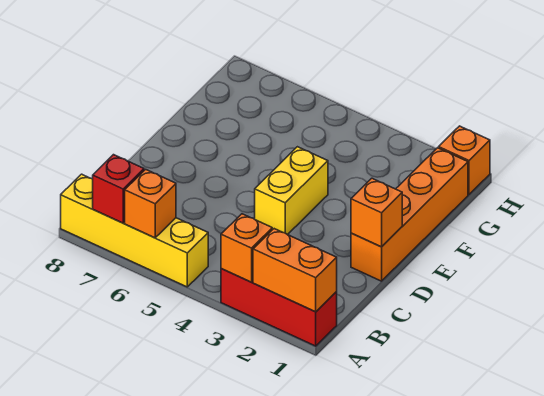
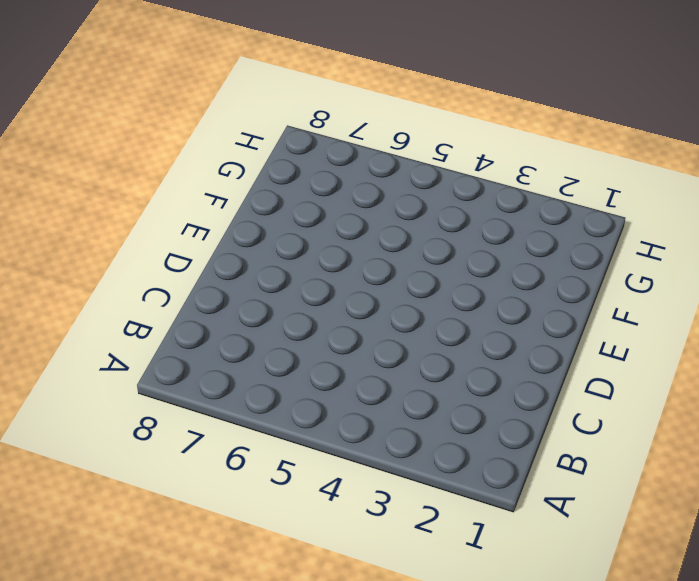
none -> red 1x3 brick [221,268,337,346]
none -> yellow 1x4 brick [61,174,208,287]

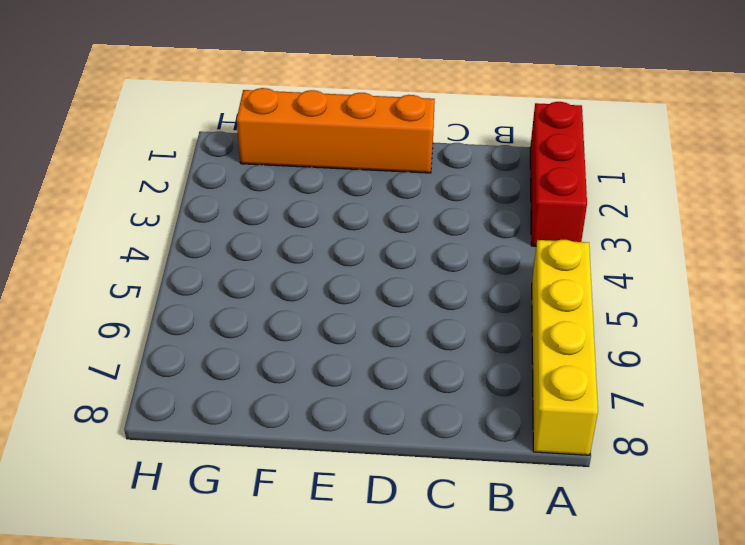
none -> yellow 1x2 brick [255,147,328,235]
none -> orange 1x1 brick [439,126,490,194]

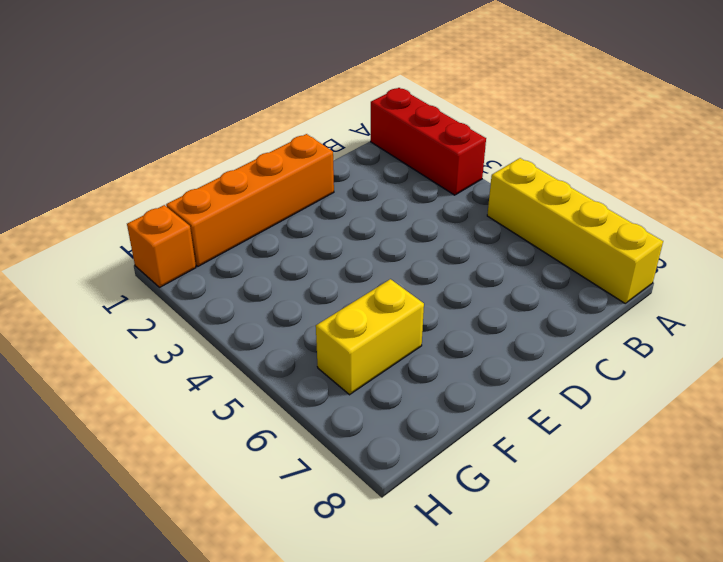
yellow 1x2 brick [316,279,424,395] -> yellow 1x2 brick moved to [255,147,328,235]
none -> orange 1x2 brick [253,229,337,312]
none -> orange 1x1 brick [221,214,272,282]

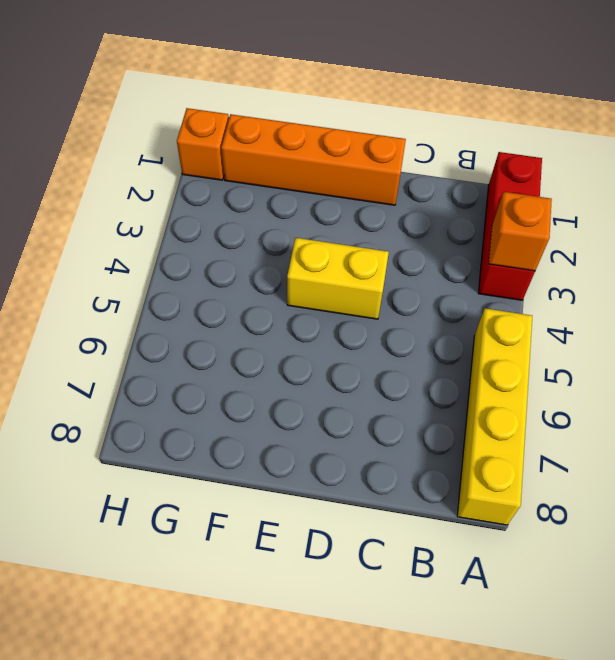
none -> orange 1x2 brick [253,229,337,312]
none -> orange 1x1 brick [125,169,176,238]

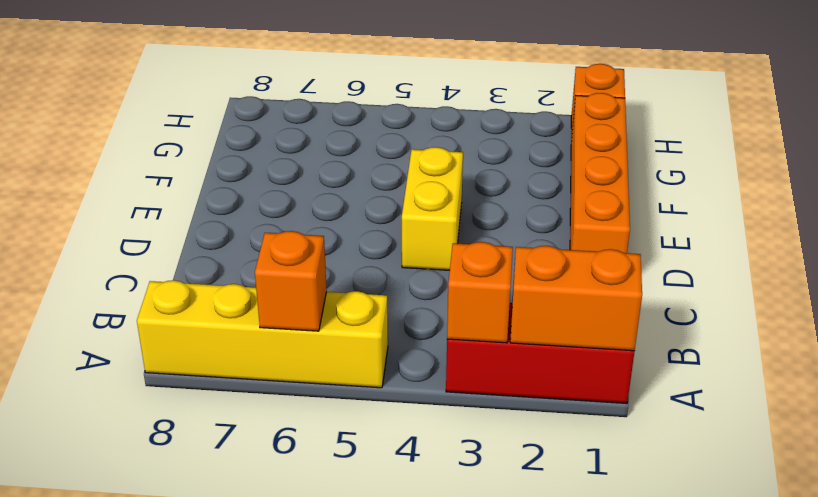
none -> red 1x1 brick [93,155,144,223]
none -> orange 1x1 brick [351,178,402,247]

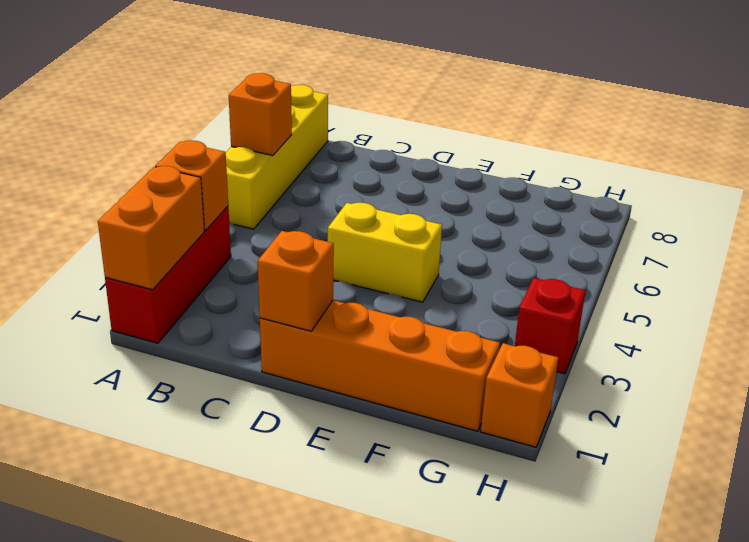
red 1x1 brick [515,278,586,374] -> red 1x1 brick moved to [93,155,144,223]

